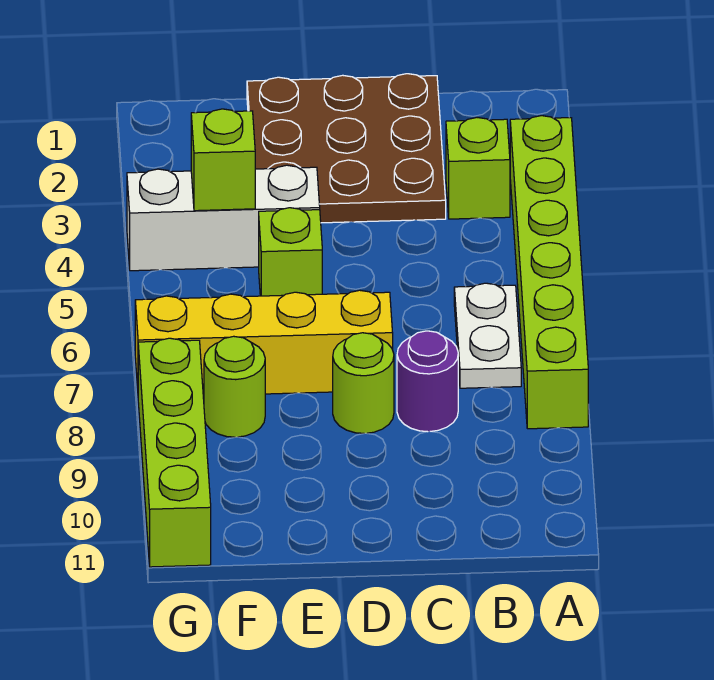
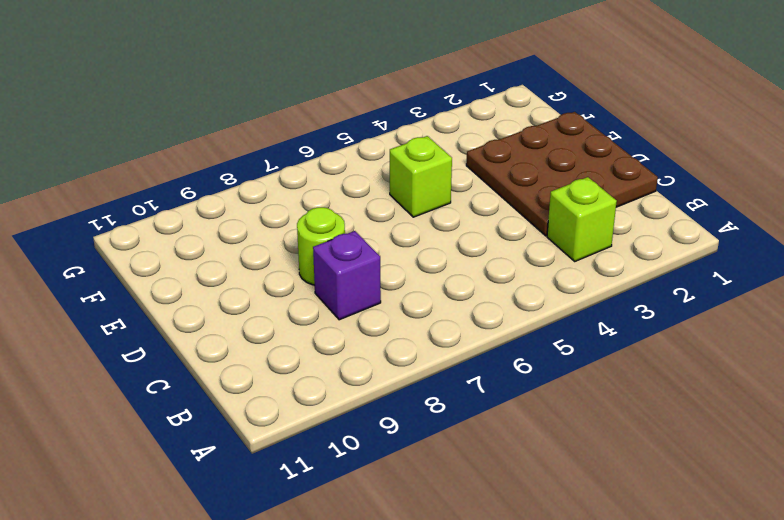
purple 1x1 brick [313,231,381,320] -> purple 1x1 round brick [397,331,458,432]
none -> lime 1x6 brick [510,116,588,429]
none -> white 1x2 plate [454,283,521,388]
none -> yellow 1x4 brick [135,290,393,396]

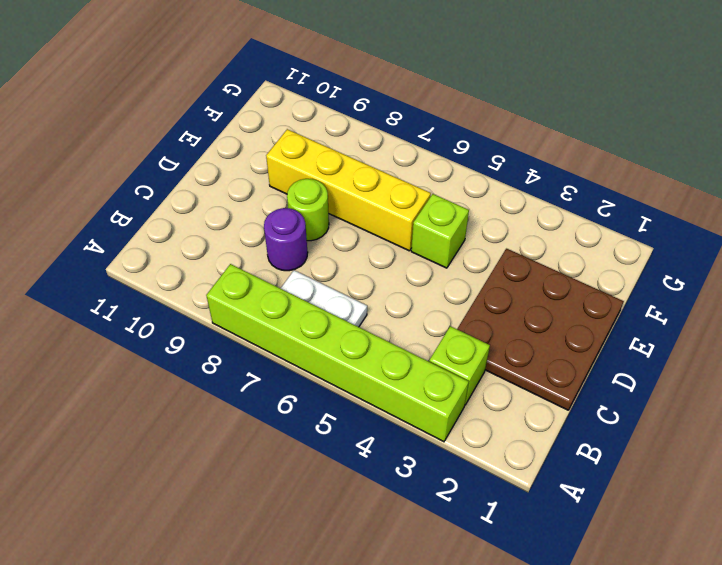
yellow 1x4 brick [266,129,431,251] -> yellow 1x4 brick turned to [135,290,393,396]
none -> white 1x3 brick [127,165,320,271]
none -> lime 1x1 round brick [204,336,265,437]
none -> lime 1x4 brick [138,338,211,567]

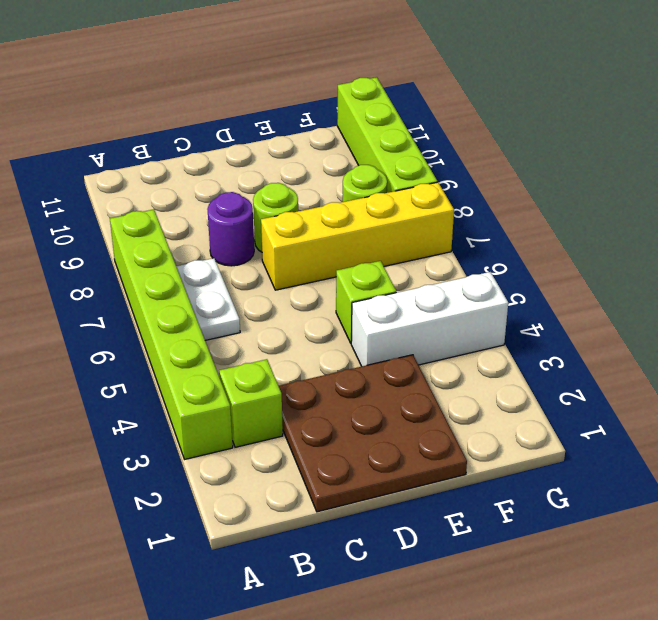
none -> lime 1x1 brick [191,109,255,211]

